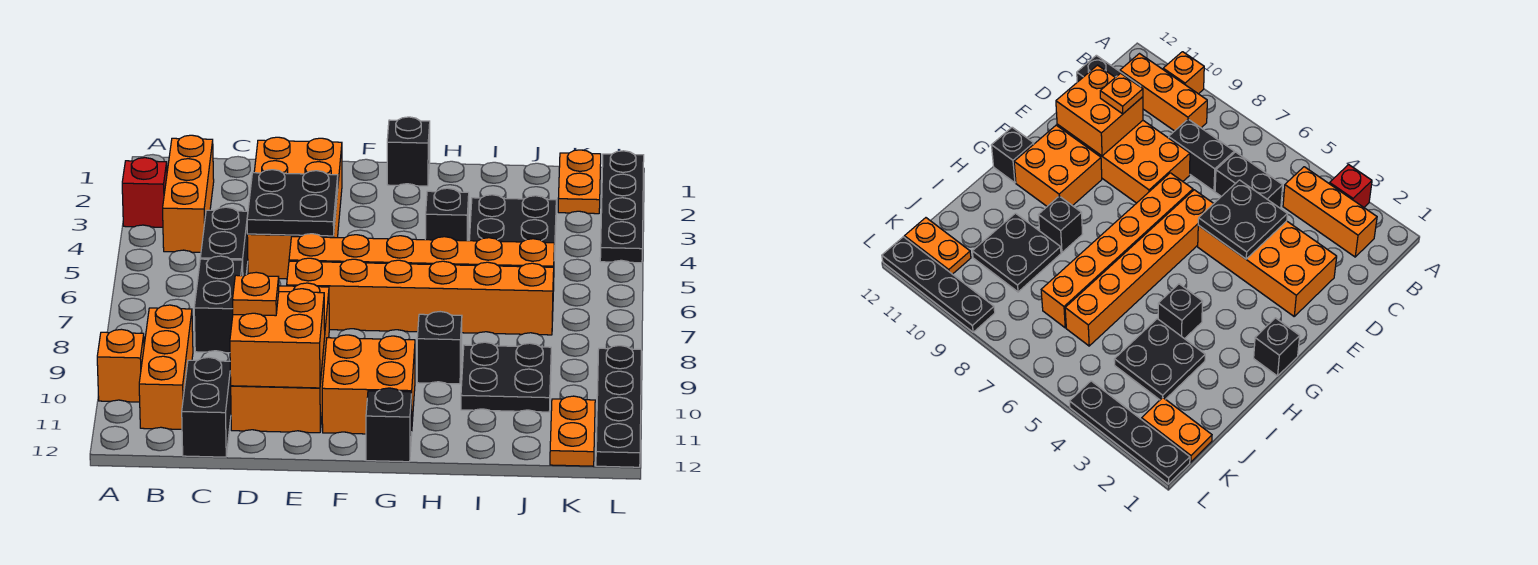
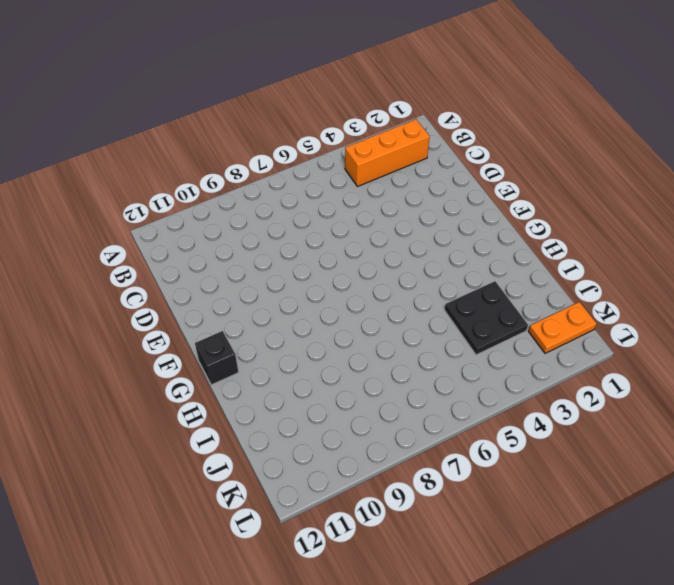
none -> red 1x1 brick [122,158,167,227]
none -> orange 1x1 brick [97,329,144,402]
none -> orange 1x3 brick [139,305,193,429]

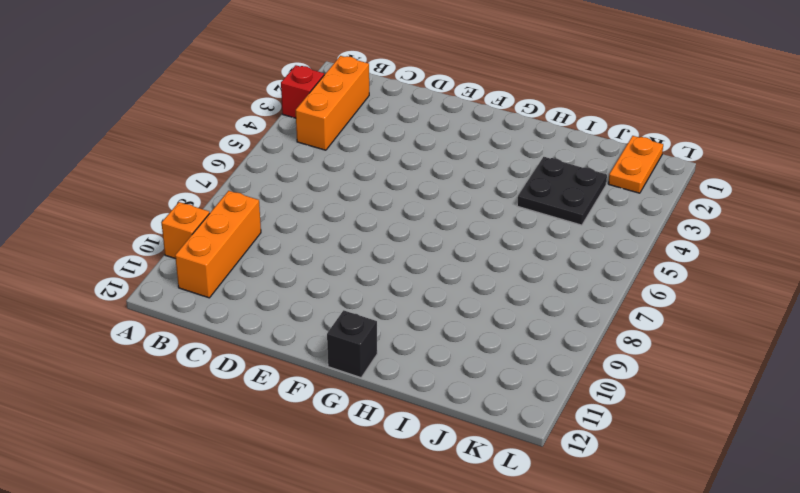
none -> black 1x2 brick [200,207,248,276]
none -> black 1x2 brick [194,256,243,353]
none -> black 1x2 brick [182,357,231,457]

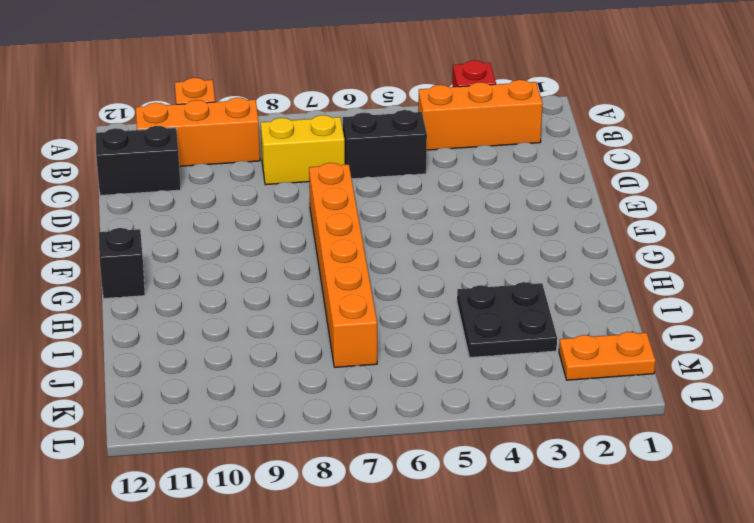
yellow 1x2 brick [261,115,345,185] -> black 1x2 brick [194,256,243,353]
none -> orange 2x4 brick [247,137,342,279]
none -> orange 2x4 brick [231,283,329,433]
none -> orange 1x6 brick [289,234,554,291]

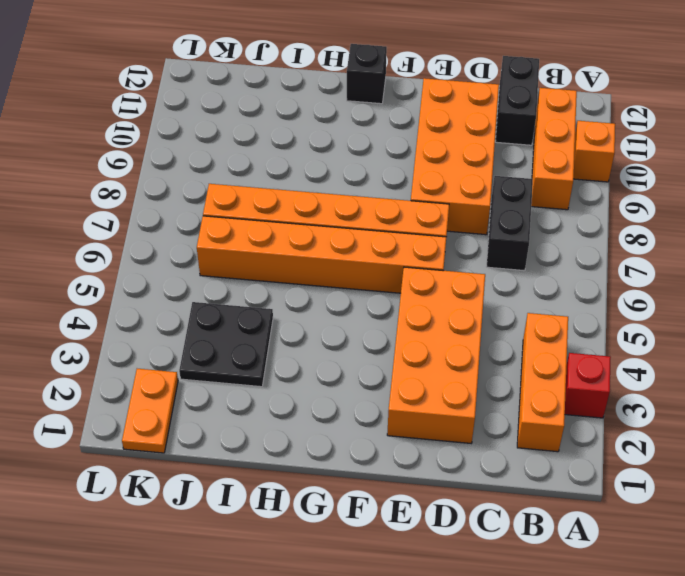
none -> black 1x2 brick [200,207,248,276]
none -> orange 2x2 brick [322,335,415,434]
none -> black 1x1 brick [387,117,430,186]

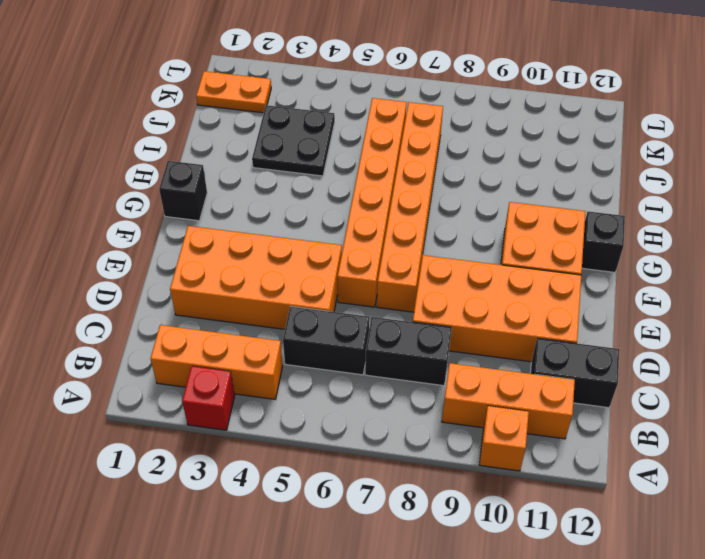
none -> black 1x1 brick [425,188,469,241]
none -> black 1x1 brick [417,312,462,384]
none -> black 2x2 plate [461,342,551,412]

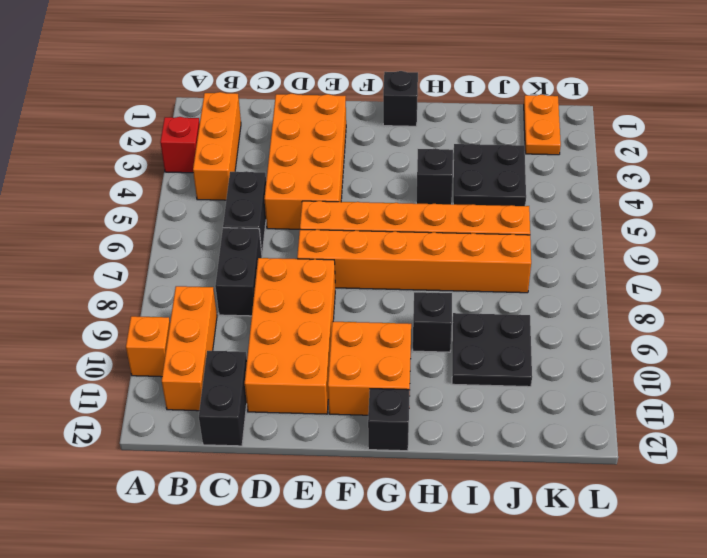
none -> orange 1x2 plate [550,396,595,466]
none -> black 1x4 plate [600,151,644,263]
none -> black 1x4 plate [596,346,641,467]

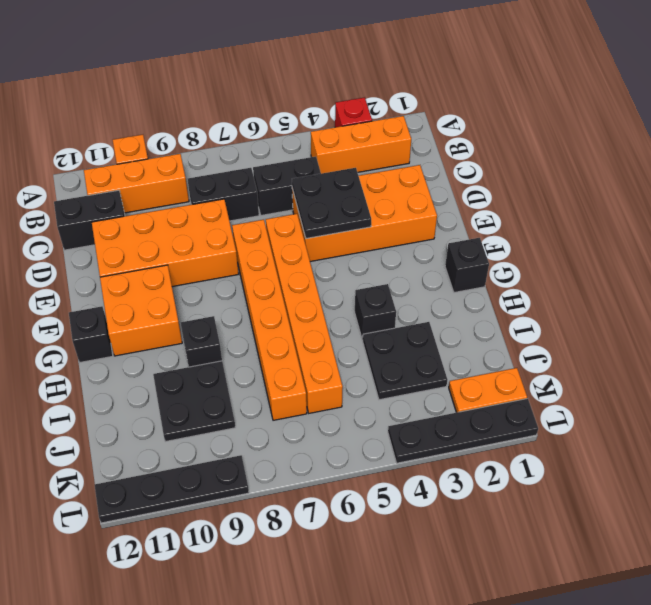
none -> orange 1x2 plate [550,396,595,466]
none -> orange 2x2 brick [230,289,325,388]
none -> orange 1x1 plate [233,272,279,316]

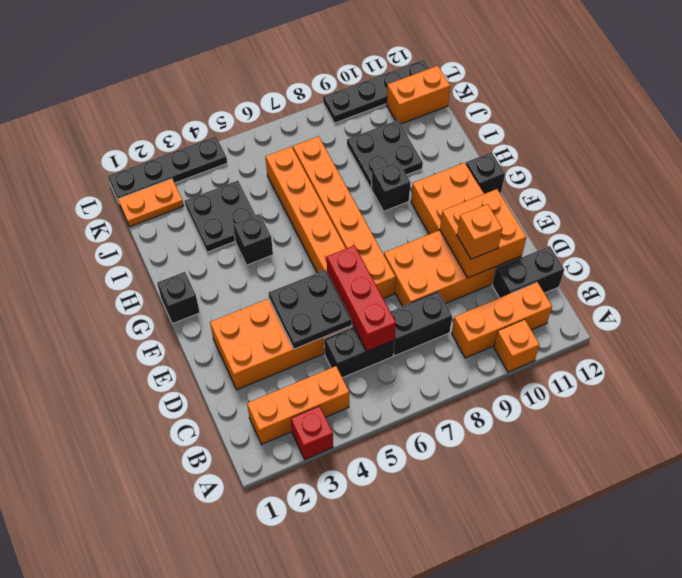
red 1x3 brick [327,246,396,351] -> none
orange 1x1 brick [457,204,502,259] -> orange 1x1 plate [233,272,279,316]
orange 1x2 brick [386,66,450,124] -> orange 1x2 plate [550,396,595,466]

